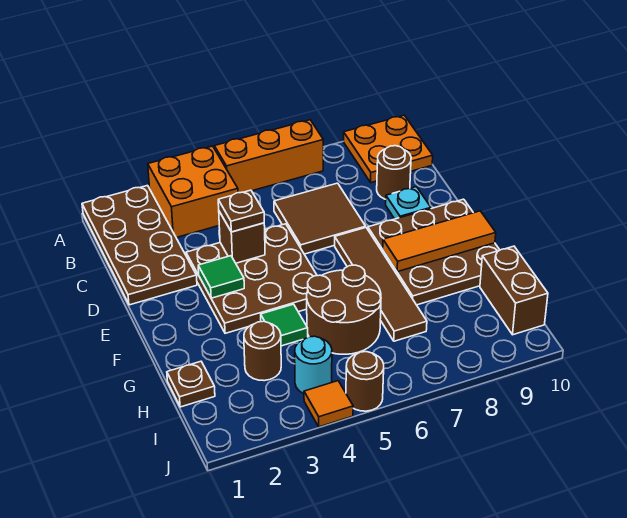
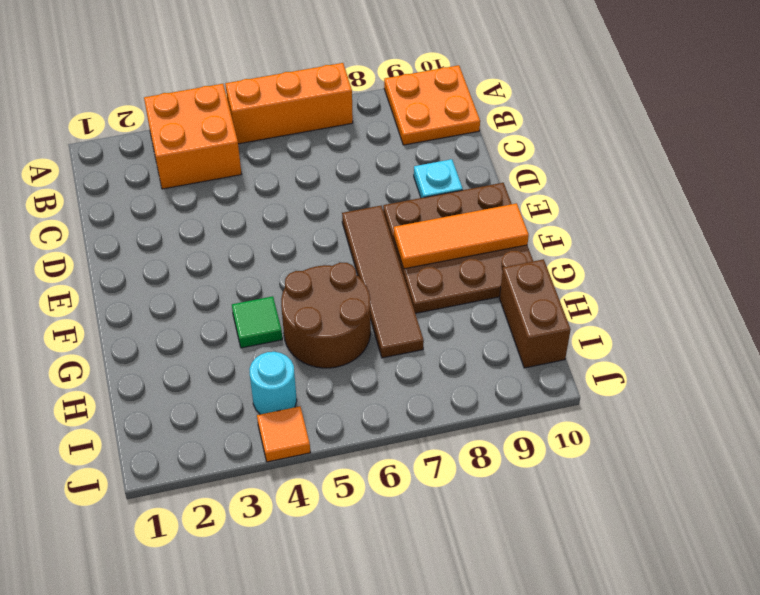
none -> brown 2x4 plate [82,186,197,305]
none -> brown 2x2 tile [274,183,366,254]
none -> brown 1x1 round brick [377,146,411,199]

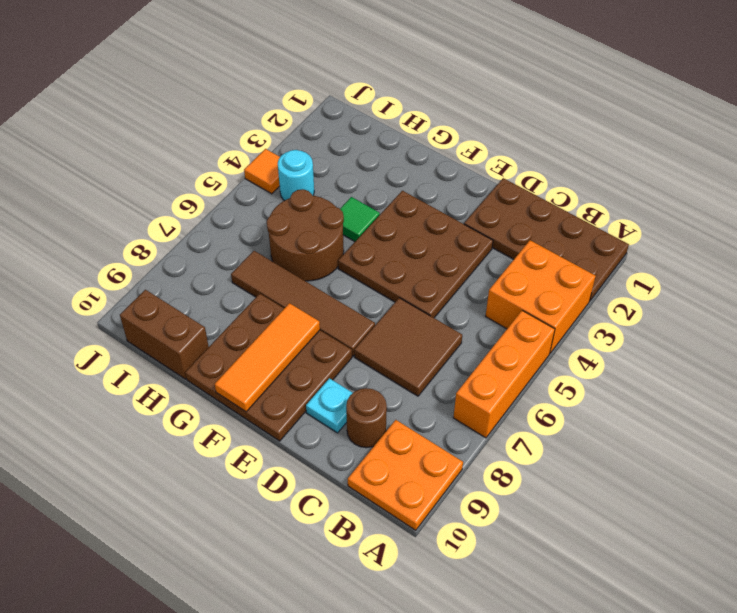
none -> brown 1x1 plate [167,361,215,407]
none -> brown 1x1 round brick [244,321,281,381]
none -> brown 1x1 round brick [346,352,384,411]

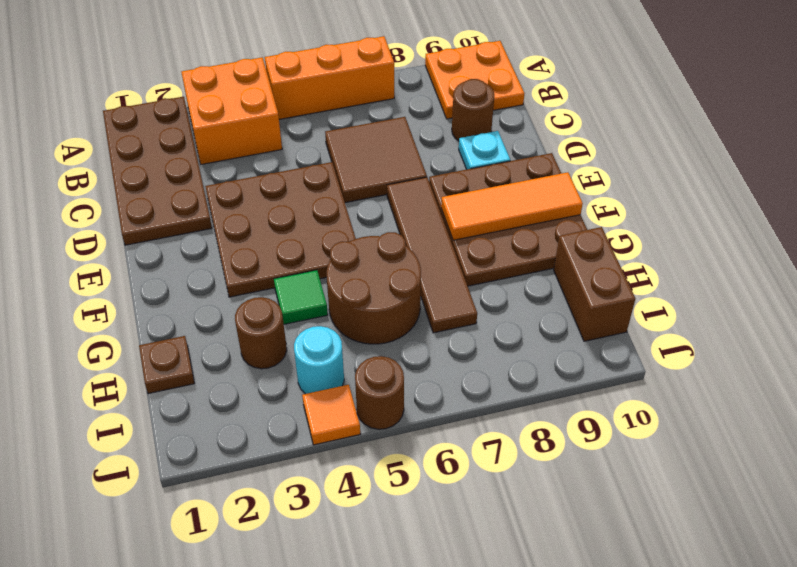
none -> brown 1x1 brick [219,212,265,263]
none -> green 1x1 tile [198,256,244,298]
none -> brown 1x1 plate [218,190,264,232]

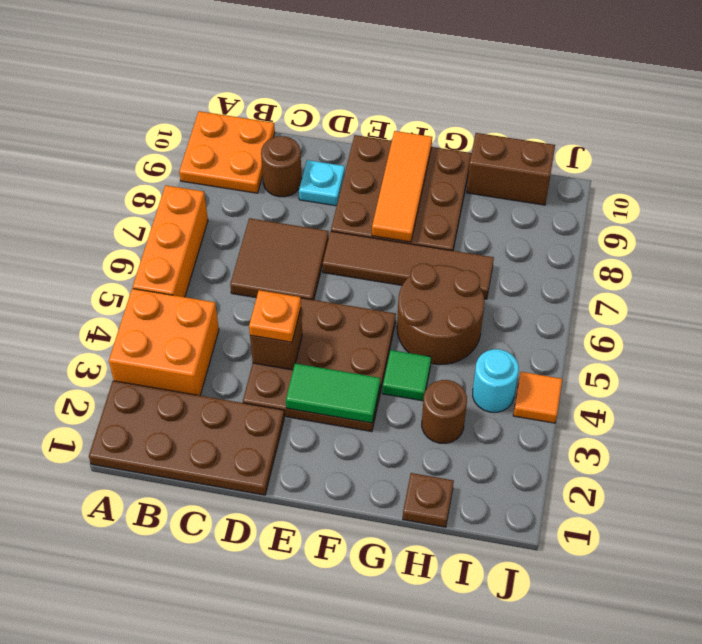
orange 1x1 plate [249,290,301,342] -> brown 1x1 plate [218,190,264,232]
green 1x2 tile [286,364,380,423] -> green 1x1 tile [198,256,244,298]
none -> brown 1x1 round brick [346,352,384,411]

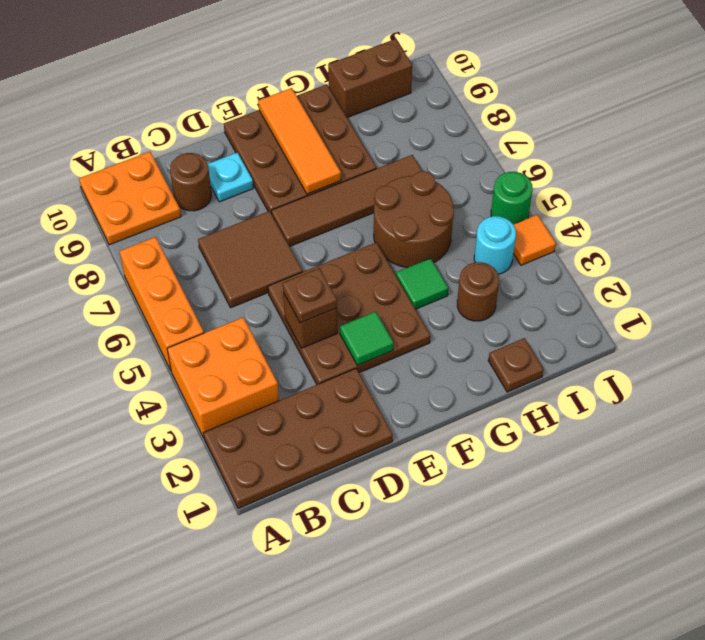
green 1x1 round brick [491,172,533,224] -> brown 1x1 round brick [346,352,384,411]

